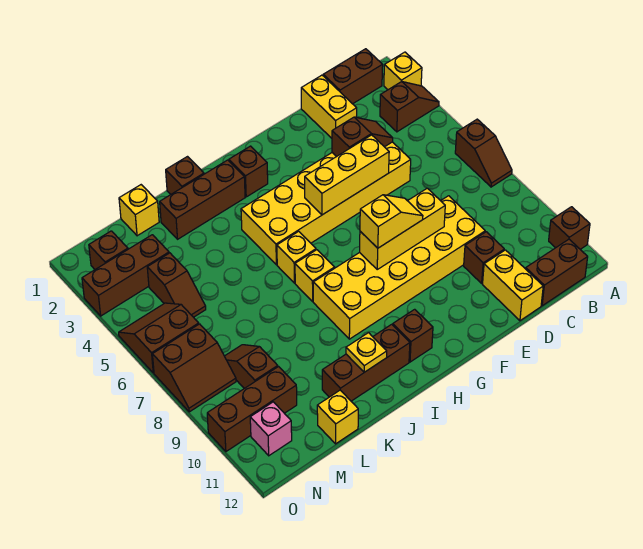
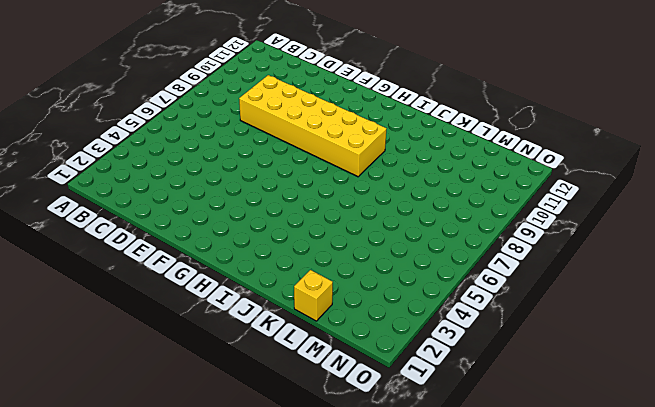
none -> yellow 1x1 brick [384,52,422,90]
none -> brown 1x2 slope [380,82,439,132]
none -> brown 1x2 slope [455,119,512,187]
none -> brown 1x1 brick [549,207,590,249]

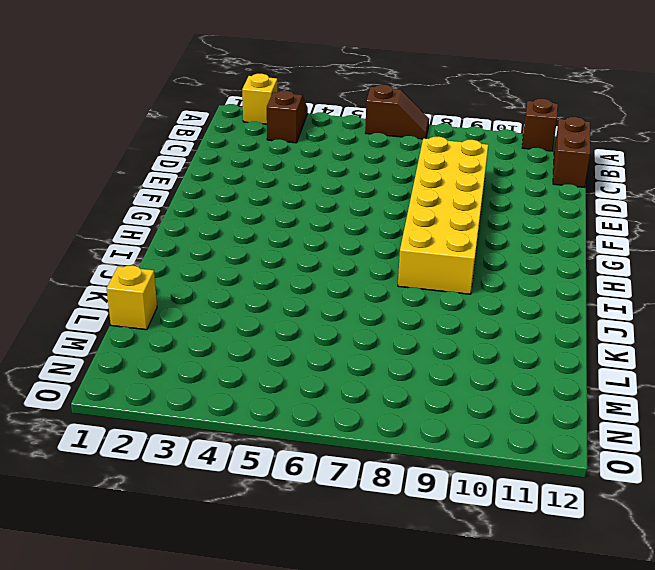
none -> brown 1x2 brick [323,49,383,104]
none -> yellow 1x2 brick [301,75,357,138]
none -> yellow 2x6 brick [241,142,411,265]
none -> brown 1x1 brick [464,232,504,283]

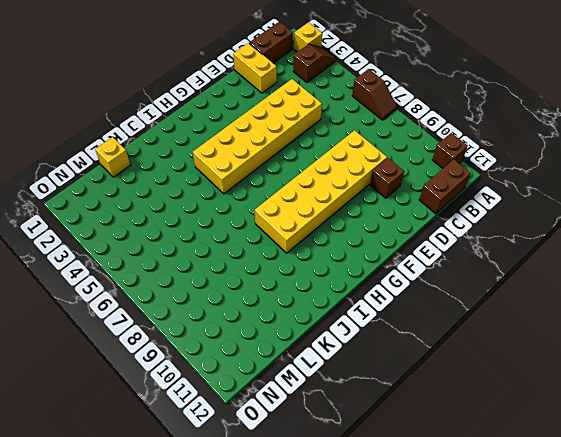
none -> yellow 1x2 brick [483,250,543,321]
none -> brown 1x1 brick [229,146,268,197]
none -> brown 1x1 brick [393,309,433,362]
none -> brown 1x3 brick [160,160,245,239]

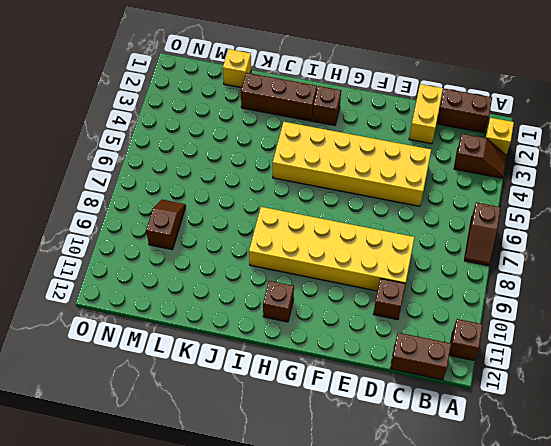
none -> yellow 1x2 brick [483,250,543,321]
none -> yellow 1x1 brick [277,231,316,283]
none -> yellow 1x1 brick [295,250,335,301]
none -> brown 1x3 brick [322,324,410,401]

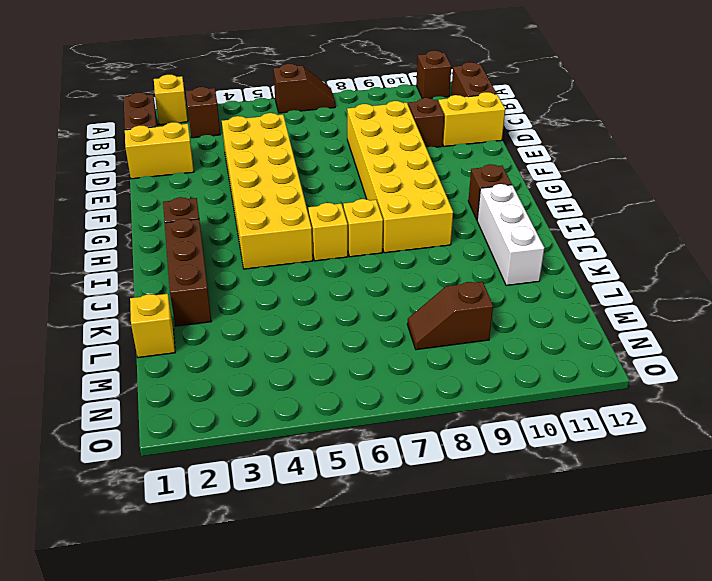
white 1x3 brick [477,184,544,286] -> brown 1x3 brick [322,324,410,401]
none -> brown 1x1 brick [166,157,204,194]
none -> yellow 1x1 brick [317,390,358,444]
none -> brown 1x3 brick [82,235,169,316]
none -> brown 1x2 slope [147,253,206,317]

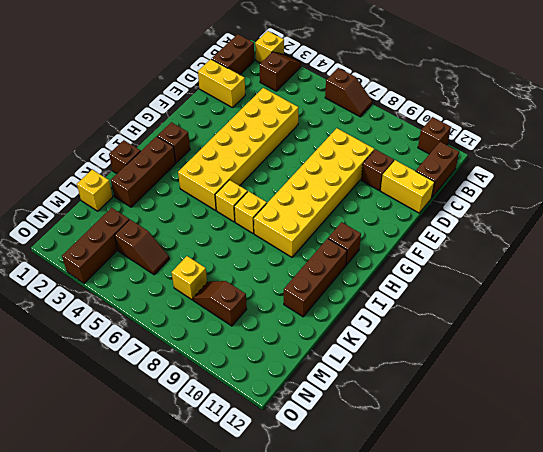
yellow 1x1 brick [172,256,207,300] -> yellow 1x1 brick moved to [317,390,358,444]
none -> brown 1x3 brick [207,367,297,451]
none -> brown 1x1 brick [89,231,128,269]
none -> brown 2x2 slope [119,303,199,373]
none -> brown 2x2 slope [152,324,236,412]

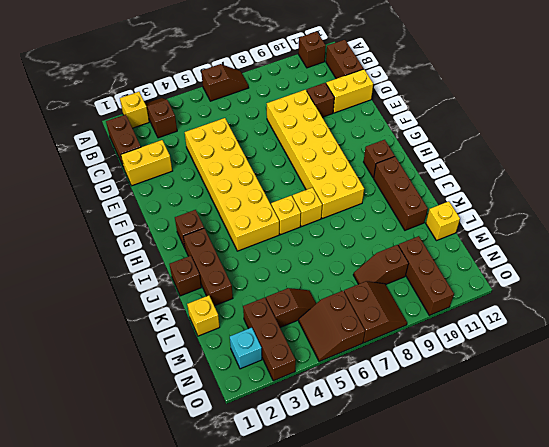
cyan 1x1 brick [230,328,262,369] -> brown 1x1 brick [89,231,128,269]
none -> pink 1x1 brick [250,402,292,456]
none -> brown 1x2 slope [332,117,393,157]
none -> yellow 1x3 brick [305,135,389,215]
none -> yellow 1x3 brick [360,188,445,269]

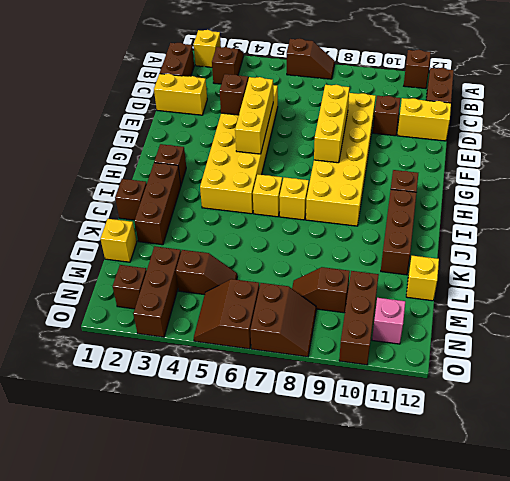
none -> yellow 1x1 plate [346,333,387,372]
none -> yellow 1x2 slope [360,195,423,248]

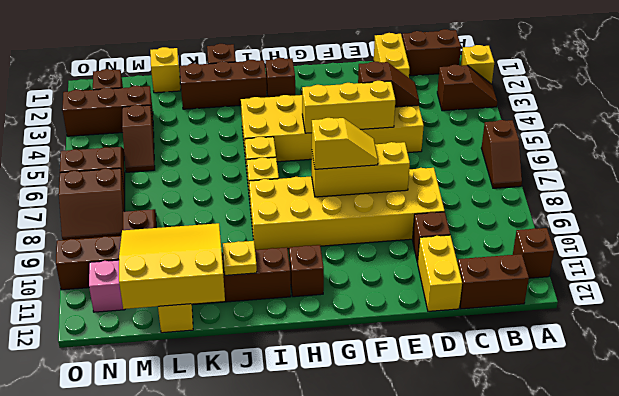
yellow 3x3 slope [119,223,225,309] -> none

